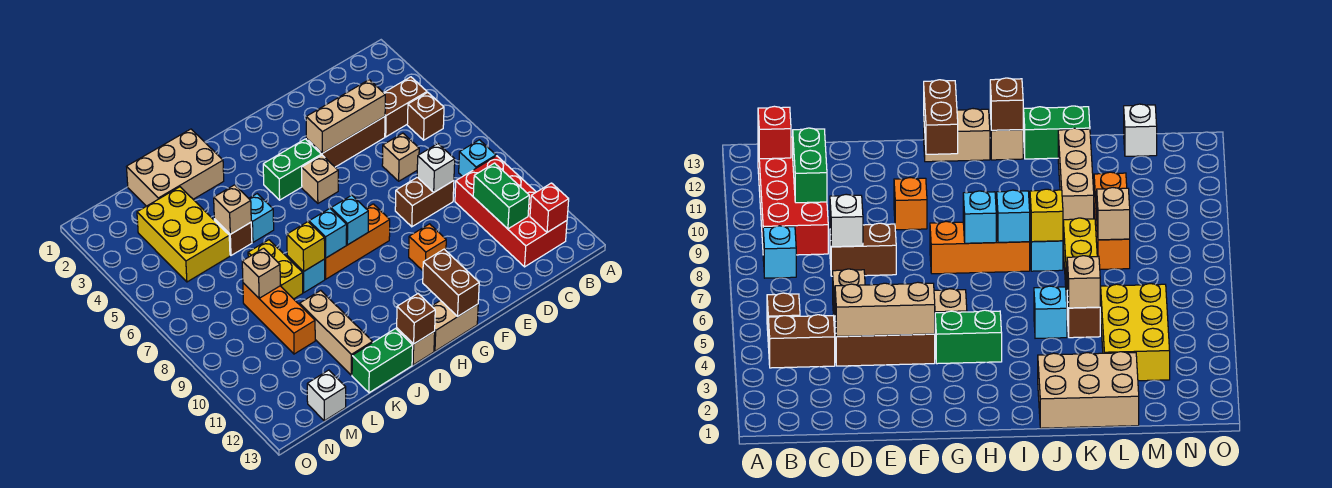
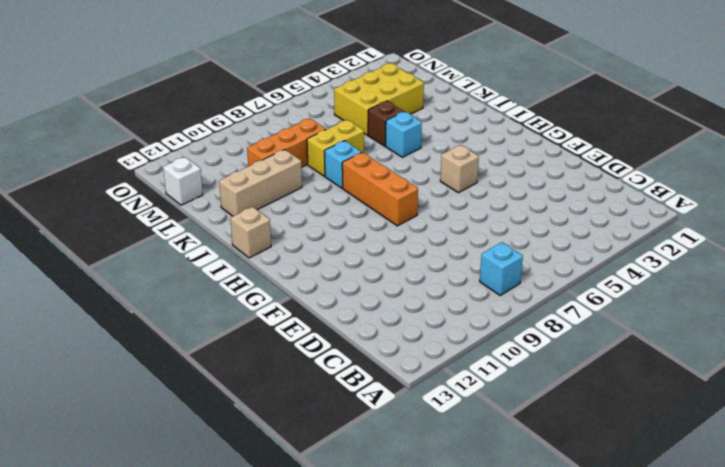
none -> brown 1x2 brick [384,77,427,137]
none -> brown 1x1 brick [407,92,444,140]
none -> red 2x4 brick [455,156,567,267]
none -> brown 1x3 brick [306,117,385,167]

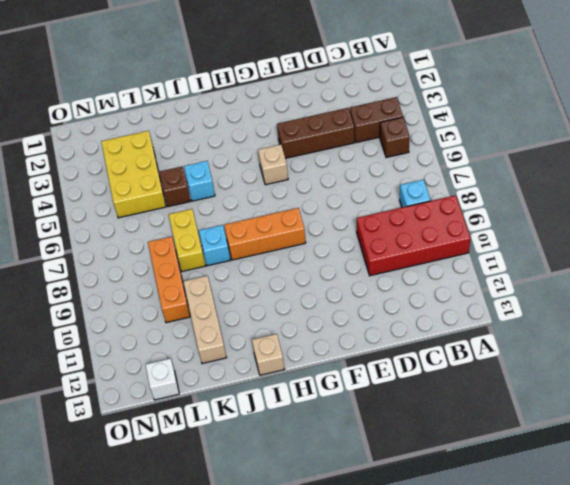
red 2x4 brick [357,195,471,276] -> red 2x4 brick turned to [455,156,567,267]
none -> tan 1x1 brick [382,133,419,181]
none -> brown 1x2 brick [395,177,454,227]
none -> orange 1x1 brick [409,224,446,271]
none -> green 1x2 brick [263,139,321,200]

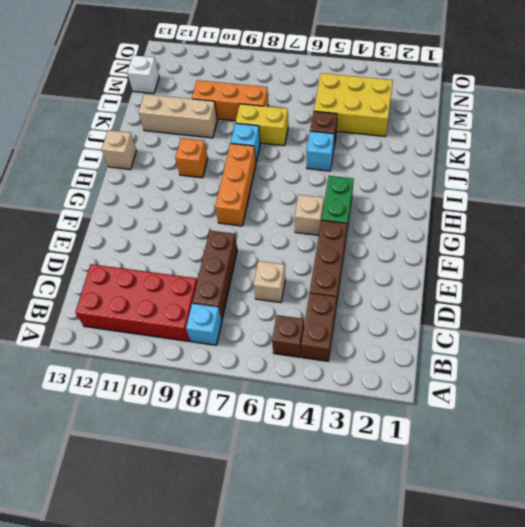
brown 1x3 brick [192,230,237,319] -> brown 1x2 brick [395,177,454,227]
orange 1x1 brick [175,138,208,178] -> orange 1x1 brick moved to [409,224,446,271]
none -> tan 1x2 brick [432,300,478,351]
none -> tan 2x3 brick [127,129,224,206]
none -> green 1x2 brick [352,329,413,393]
none -> red 1x1 brick [530,183,569,232]

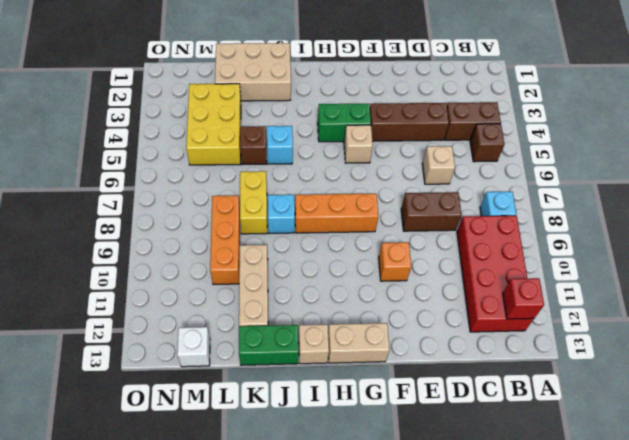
none -> green 1x2 brick [473,163,529,229]
none -> tan 1x3 brick [306,80,385,153]
none -> white 1x1 brick [417,144,455,192]
none -> brown 1x2 brick [423,249,479,316]

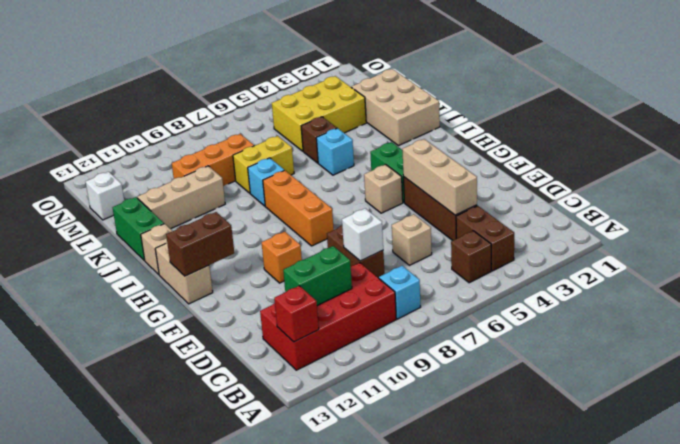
none -> cyan 1x1 brick [331,195,368,245]
none -> cyan 1x1 brick [309,208,347,258]
none -> brown 1x1 brick [397,294,435,344]
none -> yellow 1x1 brick [287,222,325,272]

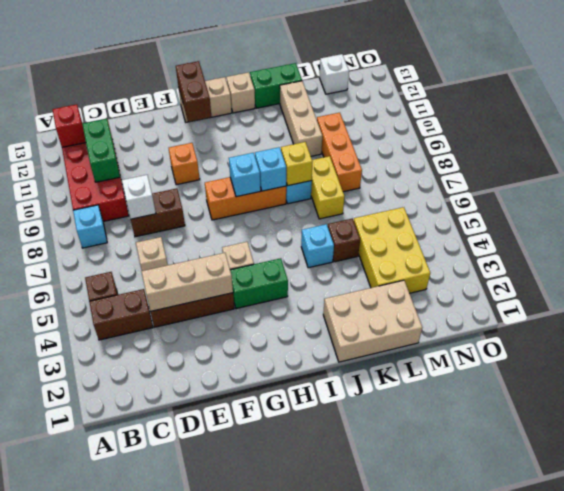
none -> brown 1x1 brick [397,294,435,344]
none -> tan 1x1 brick [214,185,251,234]
none -> tan 1x1 brick [242,248,280,298]

